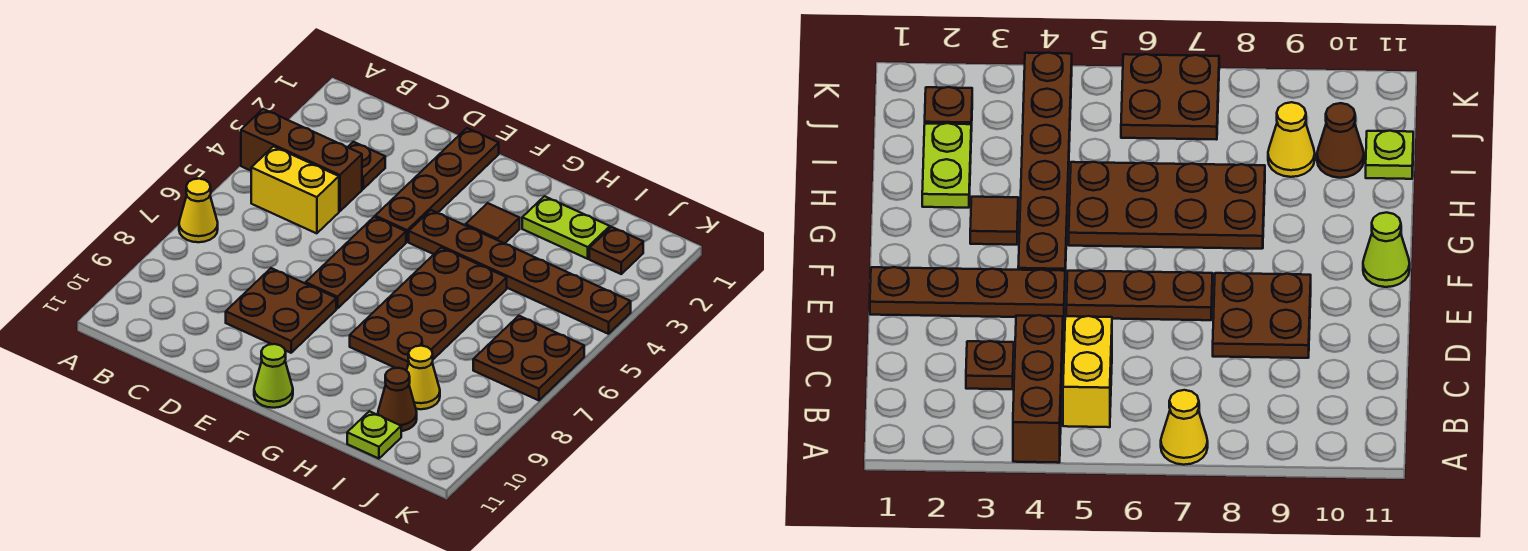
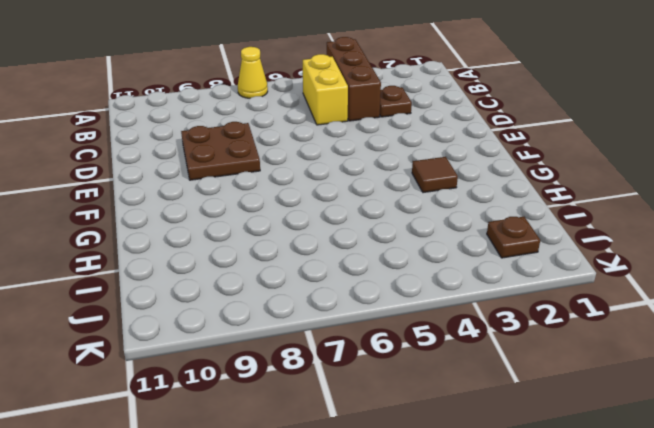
none -> brown 1x4 plate [375,128,499,242]
none -> brown 1x3 plate [306,217,406,308]
none -> brown 1x6 plate [409,210,631,334]

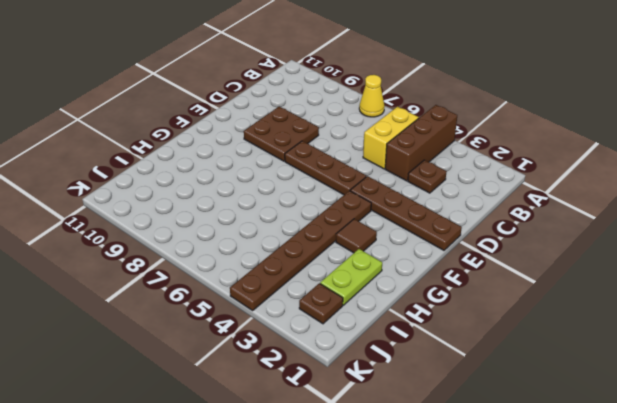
none -> lime 1x1 cone [254,344,293,408]
none -> brown 2x4 plate [350,247,507,371]
none -> yellow 1x1 cone [407,346,440,409]

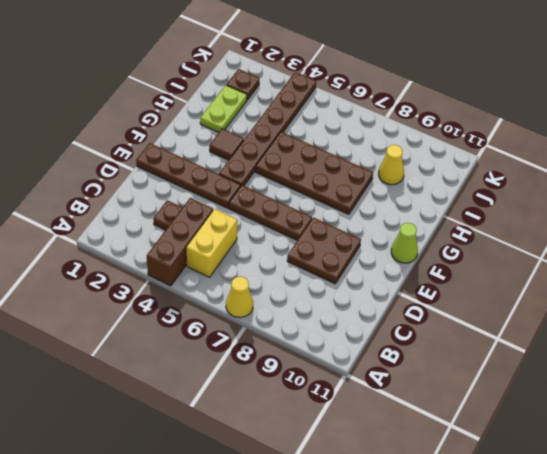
none -> brown 1x1 cone [378,368,417,431]
none -> lime 1x1 plate [347,411,401,458]
none -> brown 2x2 plate [473,316,584,400]

